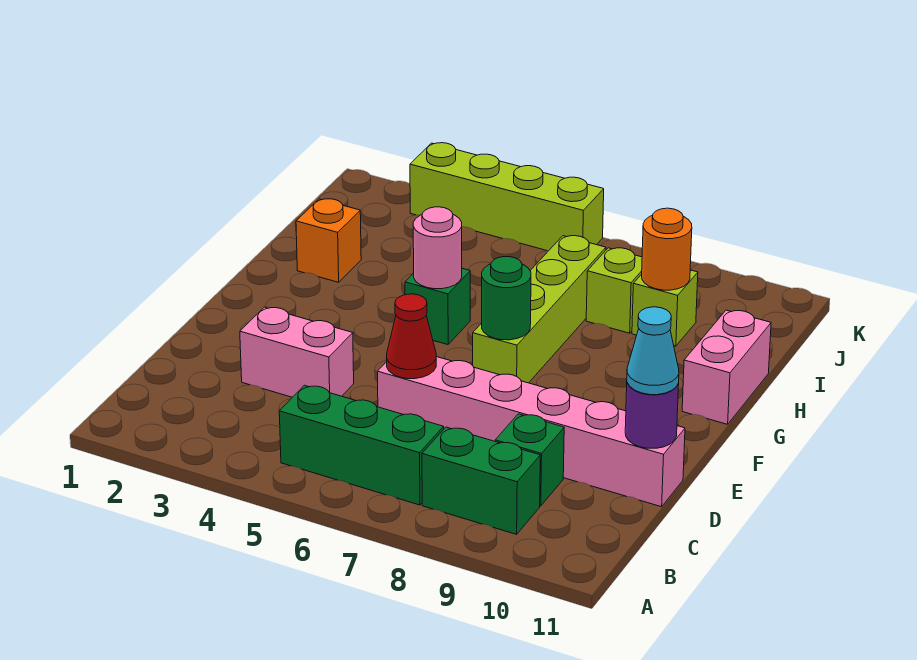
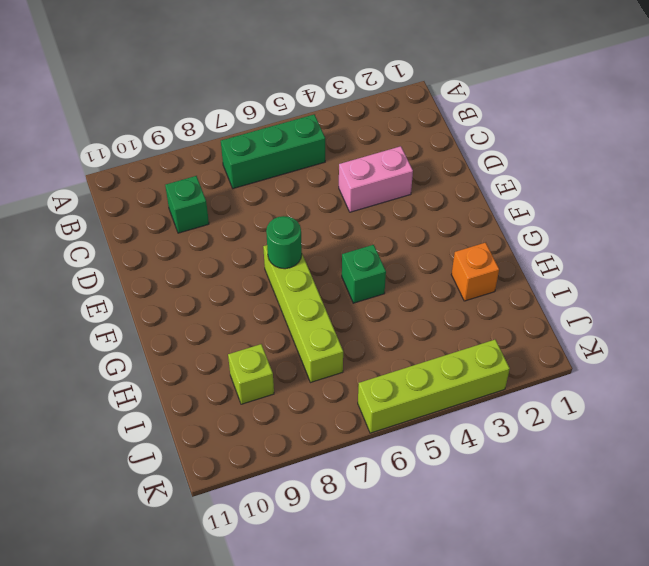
none -> green 1x2 brick [422,427,540,534]
none -> pink 1x6 brick [377,357,685,507]
none -> pink 1x2 brick [682,310,771,424]

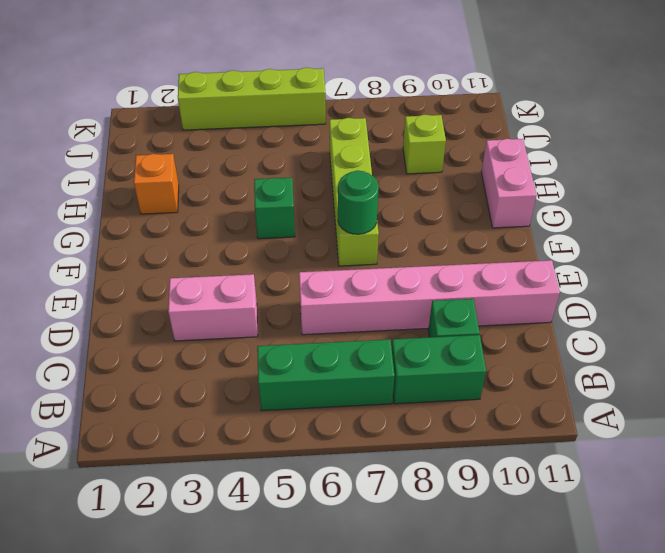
none -> lime 1x1 brick [586,248,642,333]
none -> red 1x1 cone [387,294,436,379]
none -> purple 1x1 round brick [625,383,679,448]

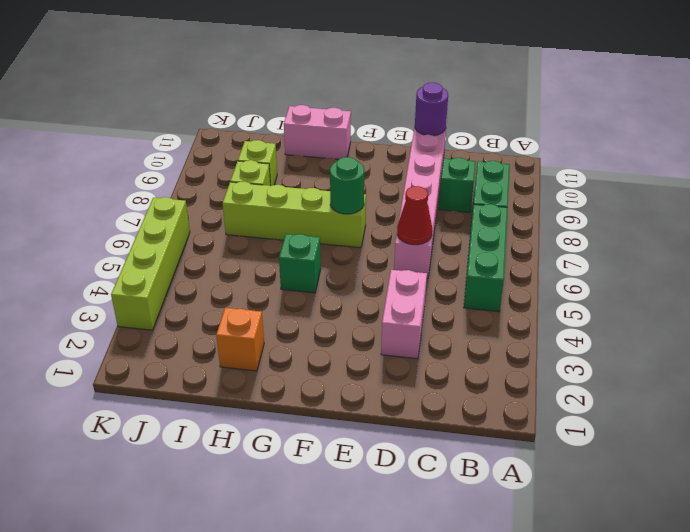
none -> pink 1x1 round brick [413,207,462,289]
none -> orange 1x1 round brick [642,208,692,290]
none -> cyan 1x1 cone [627,307,679,395]

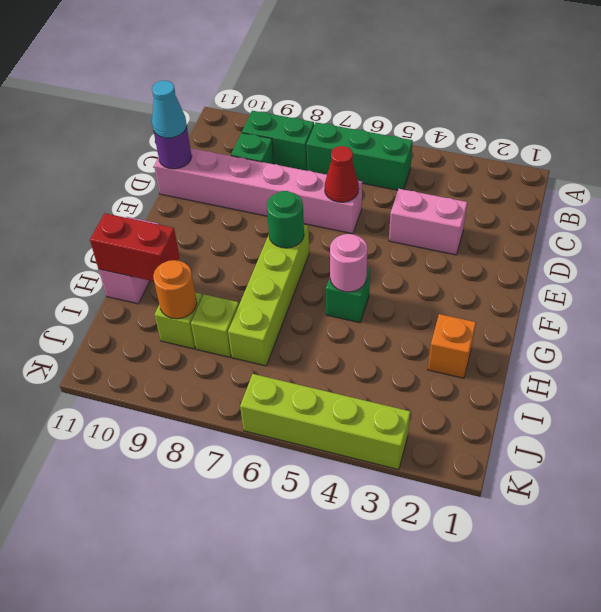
red 1x2 brick [90,213,180,281] -> none

